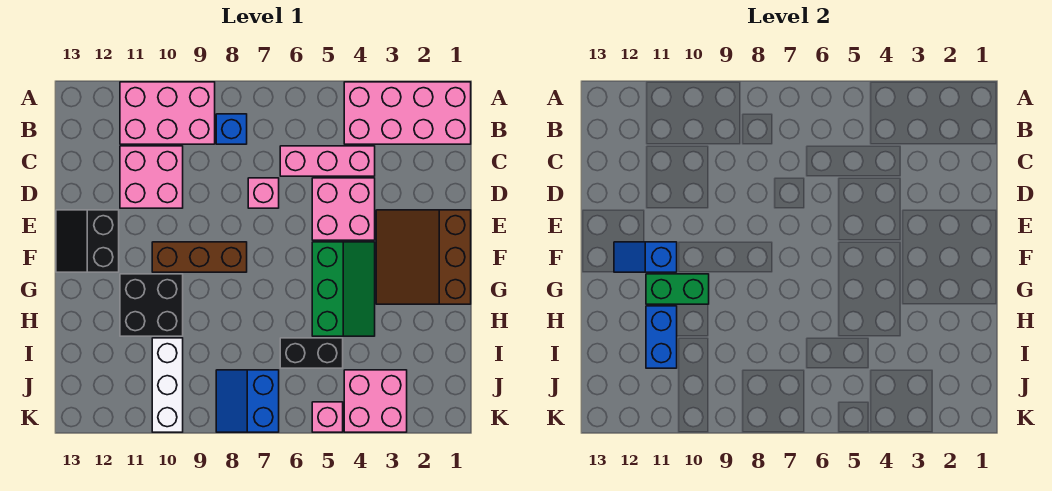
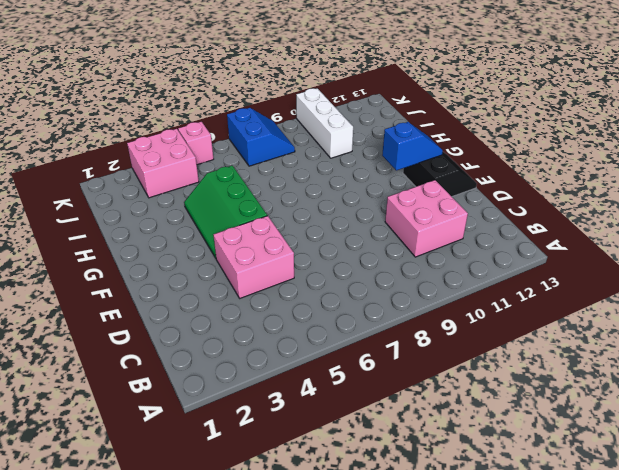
none -> pink 2x4 brick [344,82,471,144]
none -> pink 2x3 brick [120,82,215,144]
none -> blue 1x1 brick [216,114,247,144]

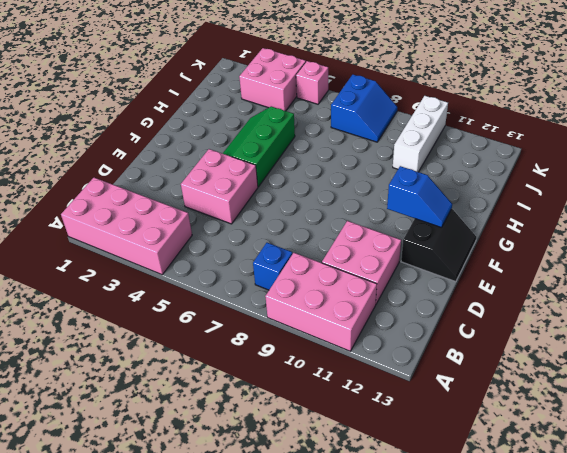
none -> pink 1x3 brick [280,146,375,176]
none -> pink 1x1 brick [248,178,279,208]
none -> brown 3x3 slope [376,210,471,304]

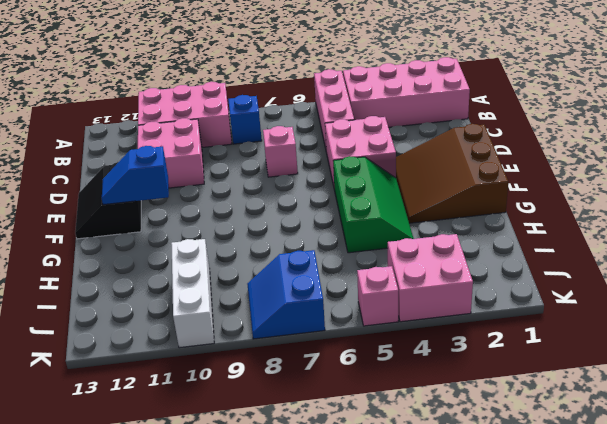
pink 1x3 brick [314,69,354,148] -> pink 1x3 brick turned to [280,146,375,176]
none -> brown 1x3 brick [152,242,247,272]
none -> black 2x2 brick [120,274,183,336]
none -> black 1x2 brick [280,338,343,368]

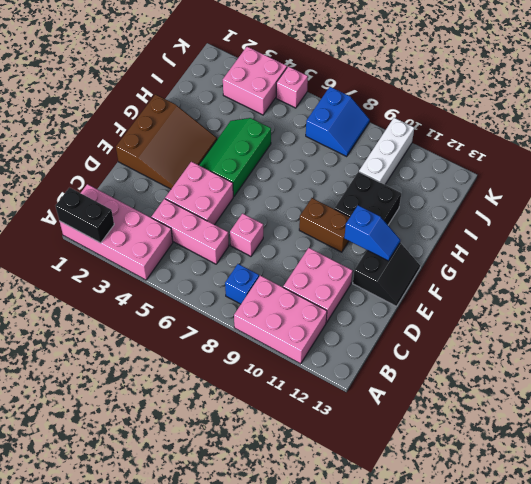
black 1x2 brick [55,188,114,243] -> black 1x2 brick moved to [280,338,343,368]
brown 1x2 brick [299,198,350,252] -> brown 1x3 brick [152,242,247,272]
none -> green 1x2 brick [646,274,709,304]
none -> blue 1x2 brick [646,306,677,368]

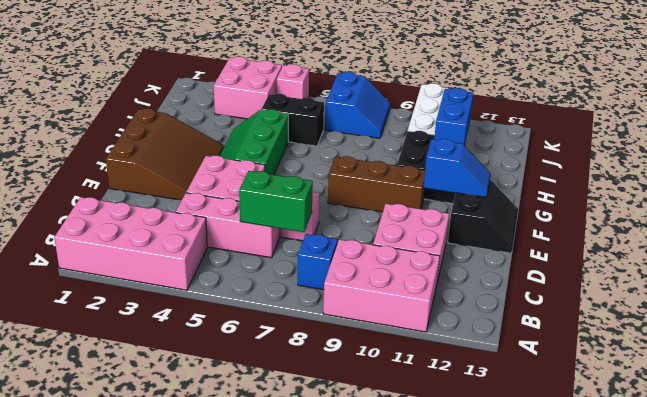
green 1x2 brick [239,171,313,232] -> green 1x2 brick moved to [646,274,709,304]

